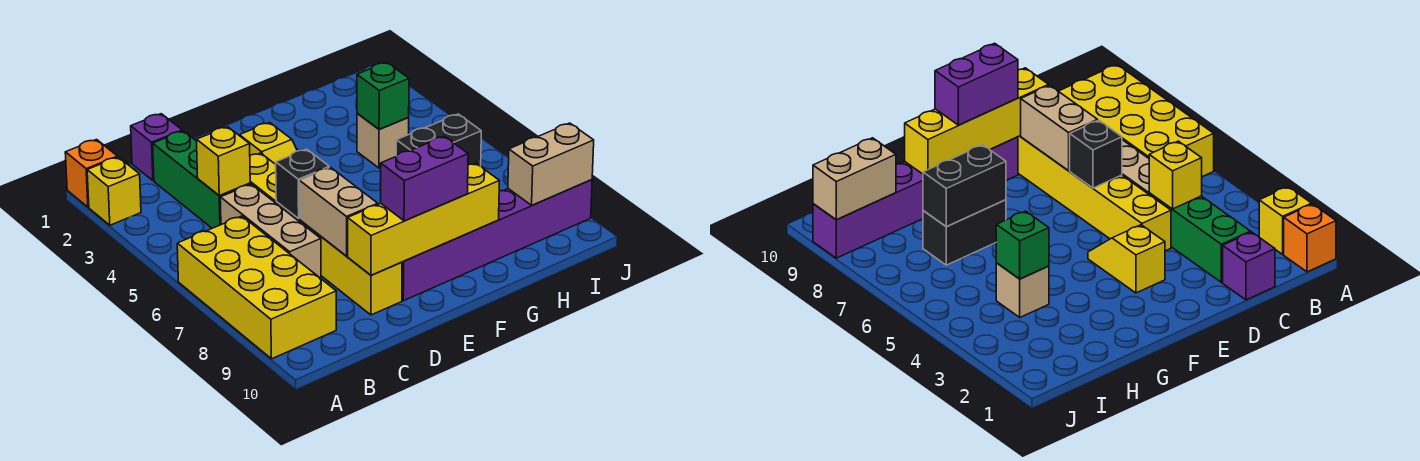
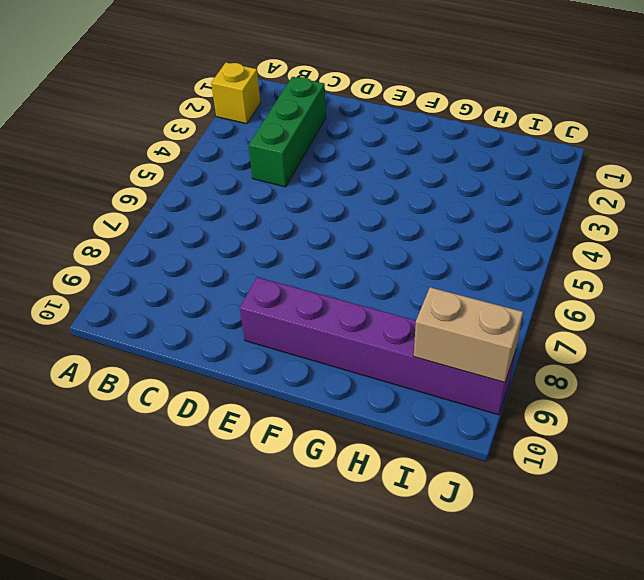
none -> orange 1x1 brick [65,140,117,207]
none -> yellow 2x4 brick [177,216,336,359]
none -> purple 1x1 brick [131,114,182,181]

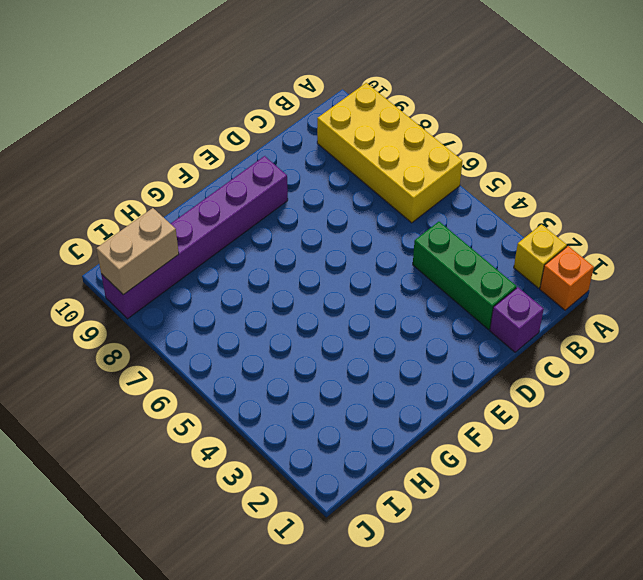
none -> tan 1x3 brick [220,184,321,278]
none -> yellow 1x6 brick [250,153,402,315]
none -> yellow 1x2 slope [239,123,297,164]

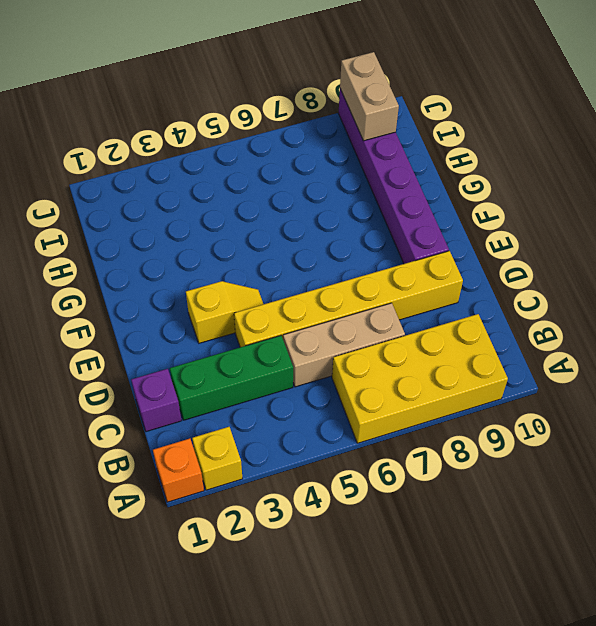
none -> black 1x2 brick [923,200,1006,265]
none -> tan 1x1 brick [357,113,409,168]
none -> yellow 1x1 brick [197,127,250,195]

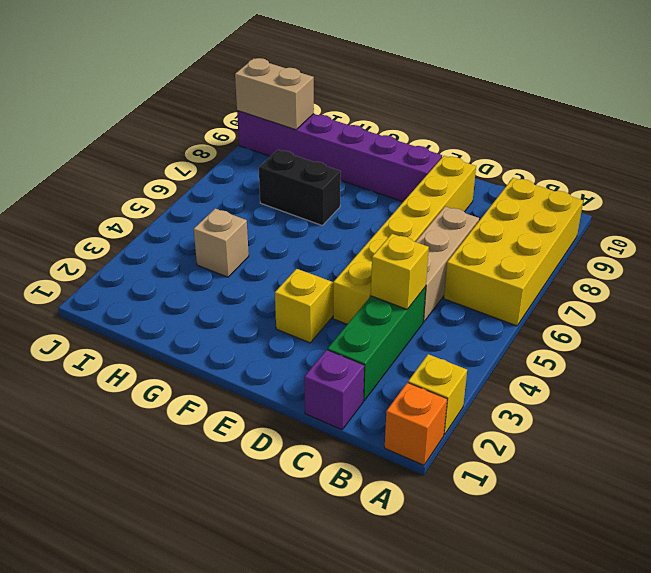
none -> black 1x1 brick [276,149,329,218]
none -> tan 1x2 brick [299,167,378,256]
none -> yellow 1x4 brick [348,163,499,275]

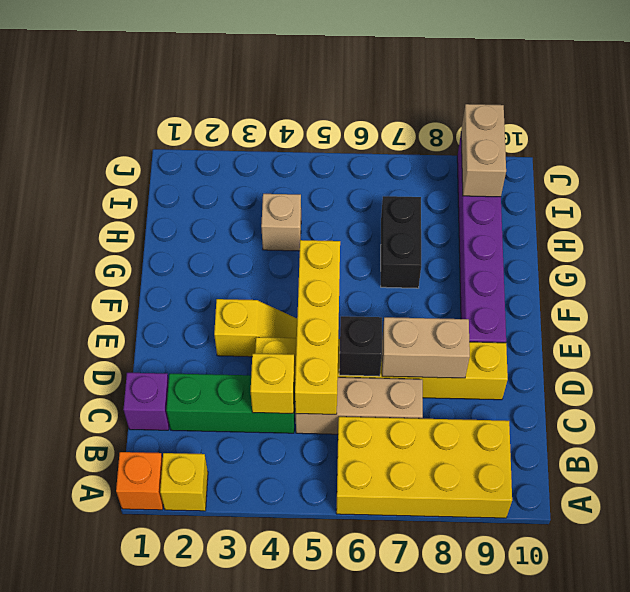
yellow 1x4 brick [295,240,340,414] -> yellow 1x4 brick moved to [348,163,499,275]
none -> black 1x2 brick [396,114,481,166]
none -> green 1x1 brick [357,62,409,129]
none -> purple 1x2 brick [381,136,468,221]

